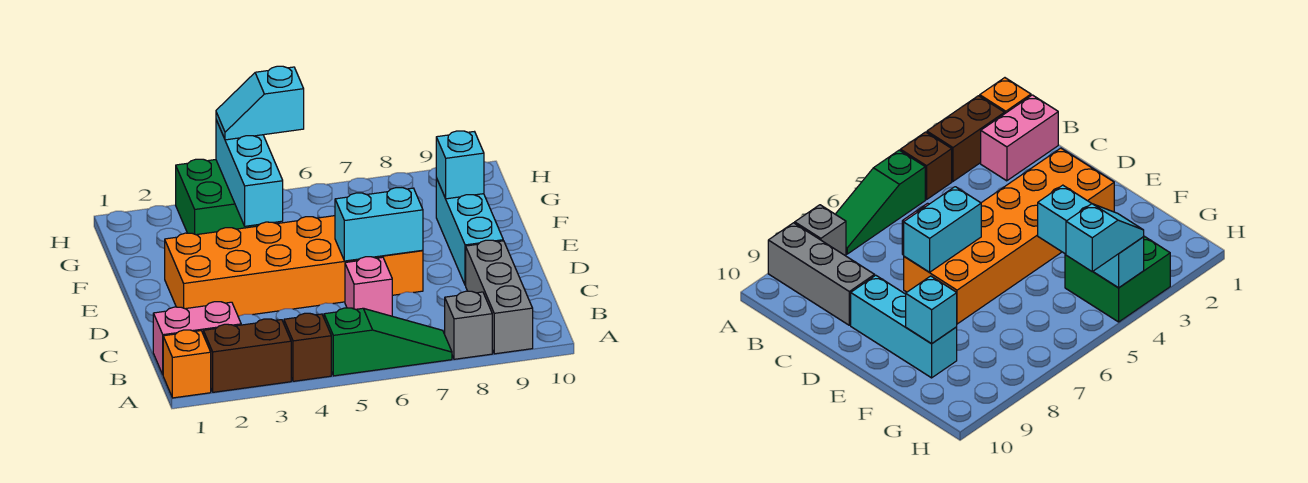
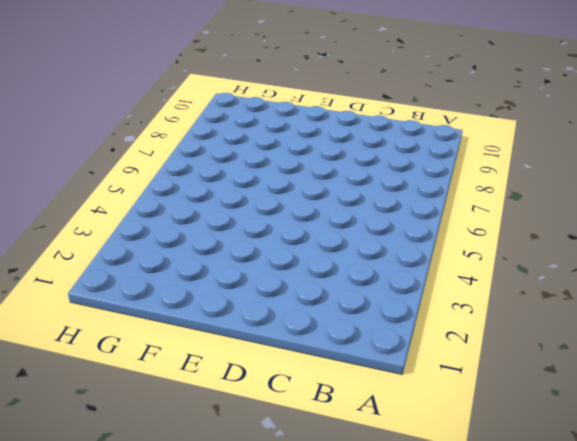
none -> orange 1x1 brick [163,330,211,398]
none -> brown 1x2 brick [203,319,291,392]
none -> brown 1x1 brick [284,313,331,381]

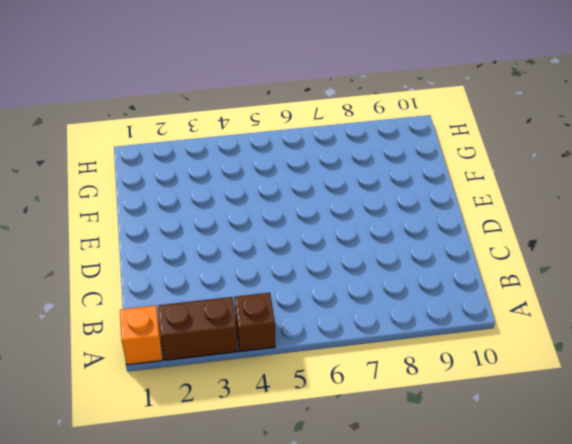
none -> green 1x3 slope [324,308,452,376]
none -> grey 1x1 brick [445,291,492,359]
none -> grey 1x3 brick [466,240,533,354]

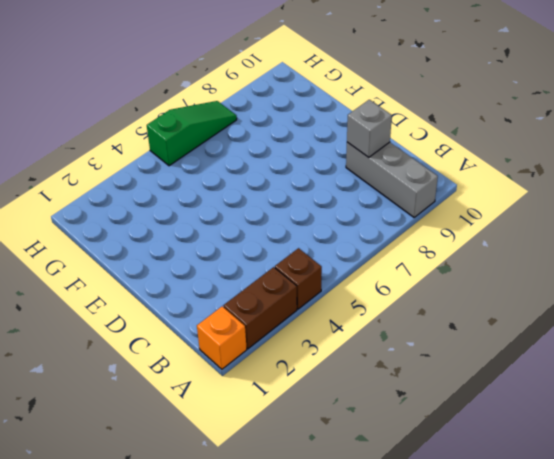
grey 1x1 brick [347,100,392,157] -> grey 1x1 brick moved to [445,291,492,359]
green 1x3 slope [147,101,237,166] -> green 1x3 slope moved to [324,308,452,376]
none -> pink 1x2 brick [153,302,241,374]
none -> pink 1x1 brick [345,257,392,316]
none -> orange 2x6 brick [165,216,423,317]

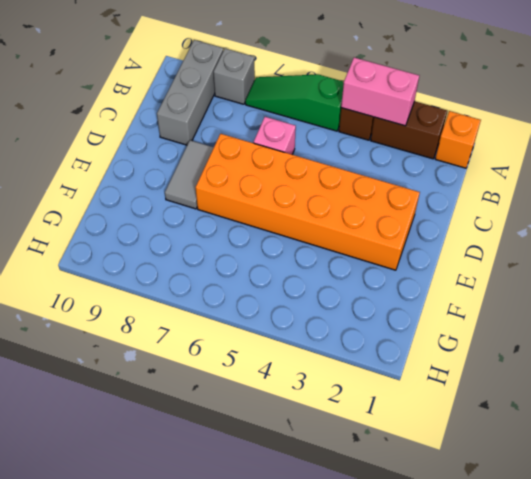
pink 1x2 brick [341,58,419,126] -> pink 1x2 brick moved to [153,302,241,374]
grey 1x2 tile [165,140,214,209] -> none
none -> cyan 1x3 brick [436,178,503,285]
none -> green 2x2 brick [176,159,260,235]
none -> cyan 1x2 brick [335,188,423,261]

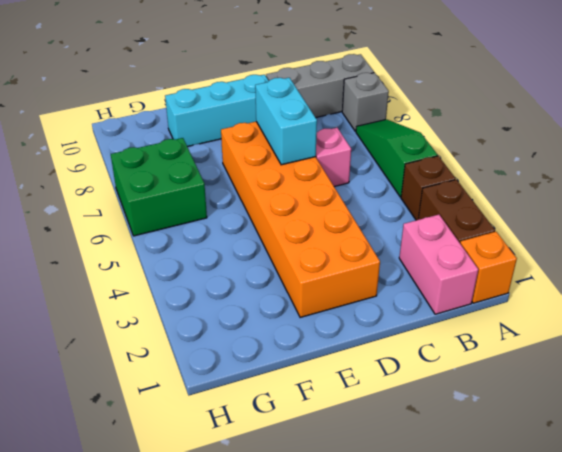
green 2x2 brick [111,138,207,236] -> green 2x2 brick moved to [176,159,260,235]
none -> cyan 1x3 brick [216,120,283,226]
none -> cyan 1x1 brick [436,131,484,199]
none -> cyan 1x2 slope [216,66,304,140]

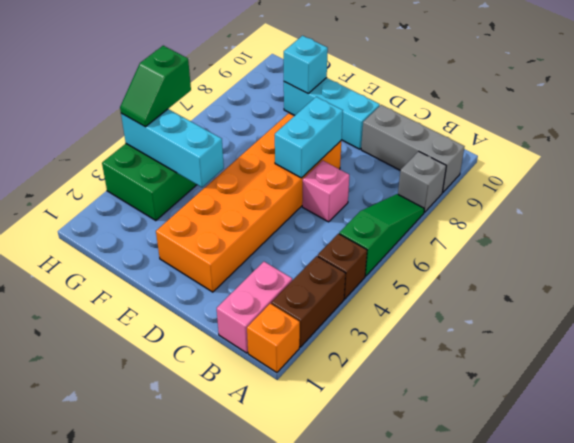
green 1x2 slope [120,46,191,127] -> cyan 1x2 slope [216,66,304,140]

